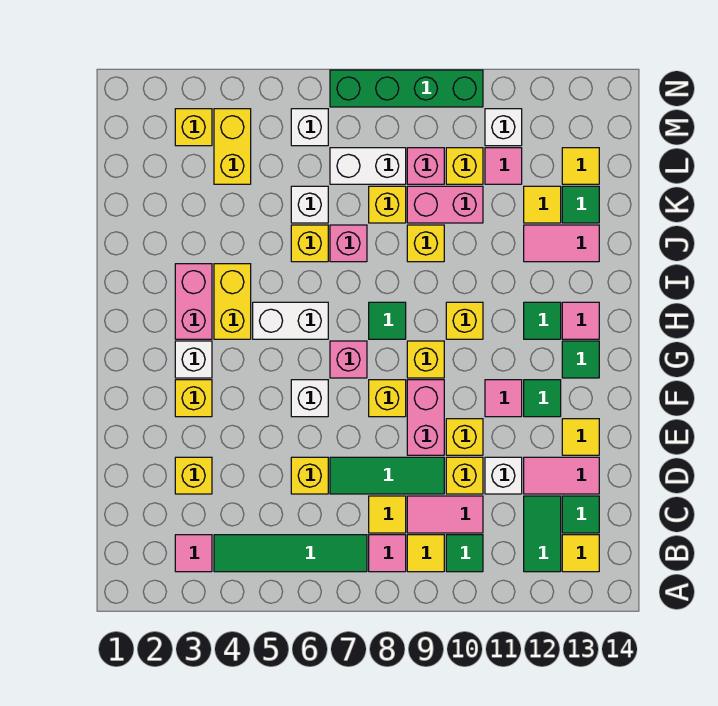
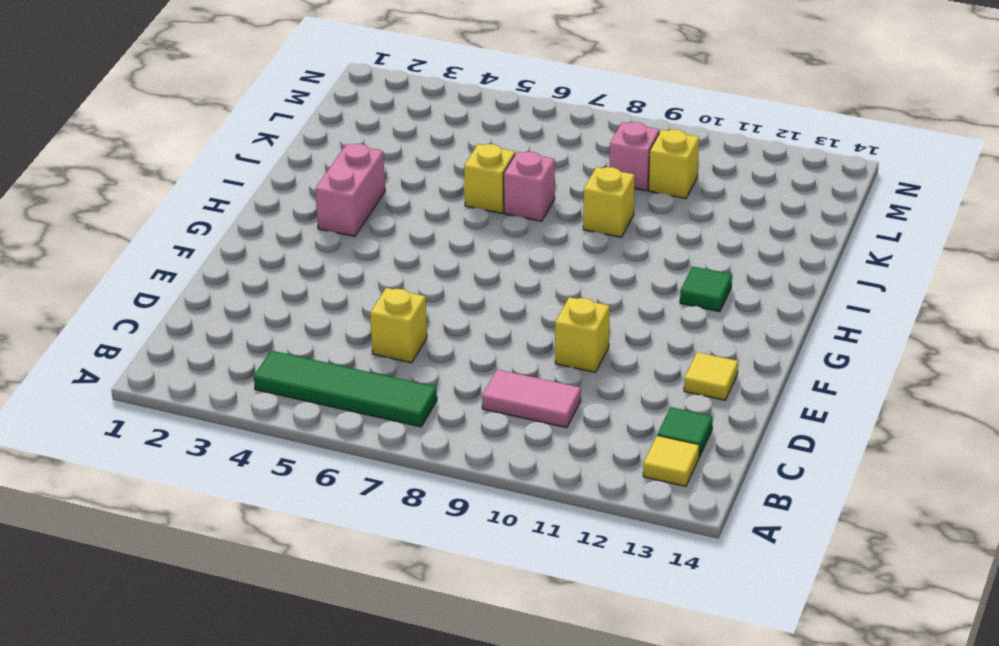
none -> pink 1x1 tile [175,535,212,572]
none -> pink 1x1 tile [369,535,406,572]
none -> yellow 1x1 tile [407,535,444,572]
none -> green 1x1 tile [446,535,483,572]

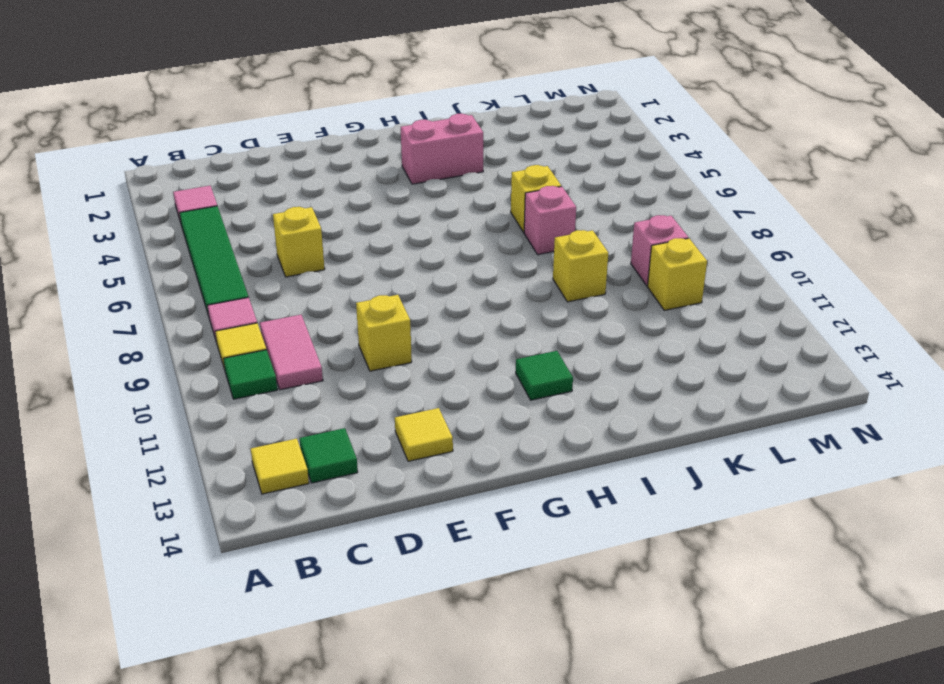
none -> green 1x2 tile [524,496,561,572]
none -> yellow 1x1 tile [369,496,406,533]
none -> yellow 1x1 brick [175,457,212,494]
none -> green 1x3 tile [330,457,444,494]

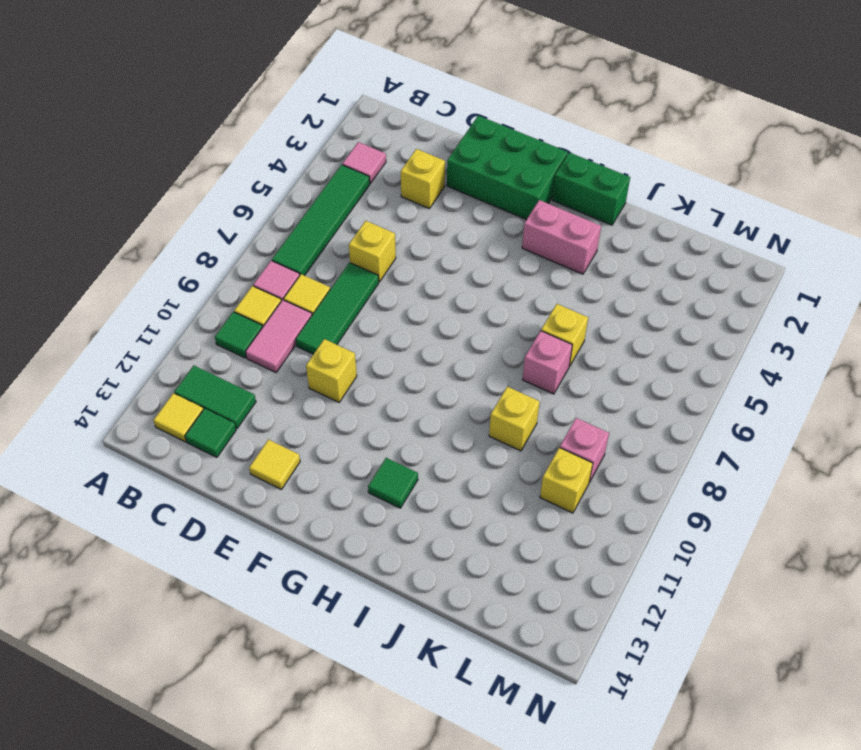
green 2x3 brick [447,116,568,220] -> none
green 1x2 brick [552,153,630,225] -> none
none -> yellow 1x1 brick [446,457,483,494]
none -> white 1x1 brick [485,457,522,494]
none -> pink 1x2 tile [524,457,599,494]
none -> pink 1x2 brick [407,380,444,455]

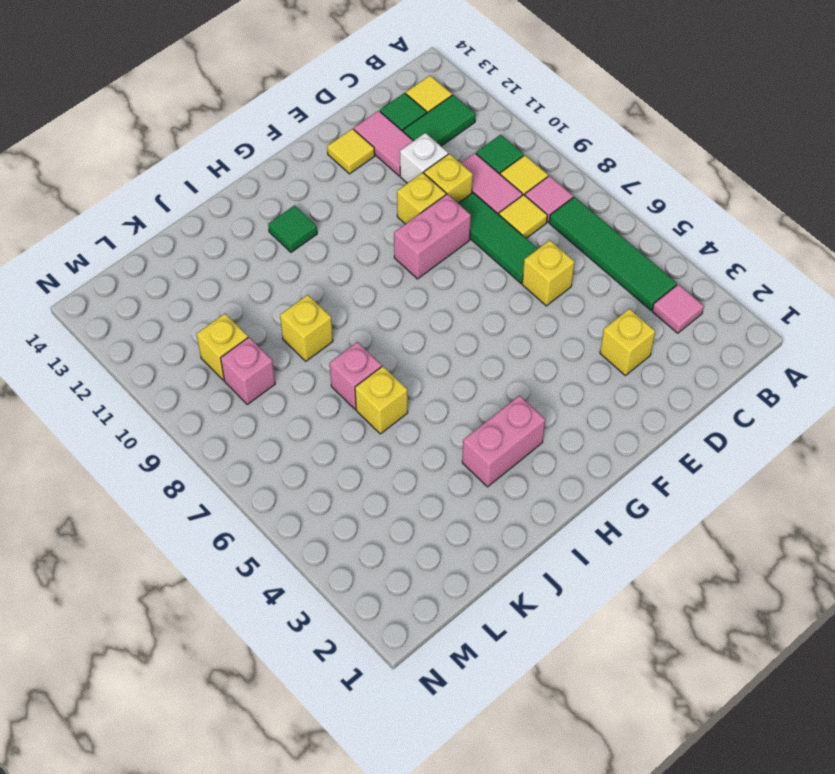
none -> yellow 1x1 brick [175,380,212,417]
none -> white 1x1 brick [291,380,328,417]
none -> yellow 1x1 brick [369,380,406,417]
none -> pink 1x1 tile [485,380,522,417]

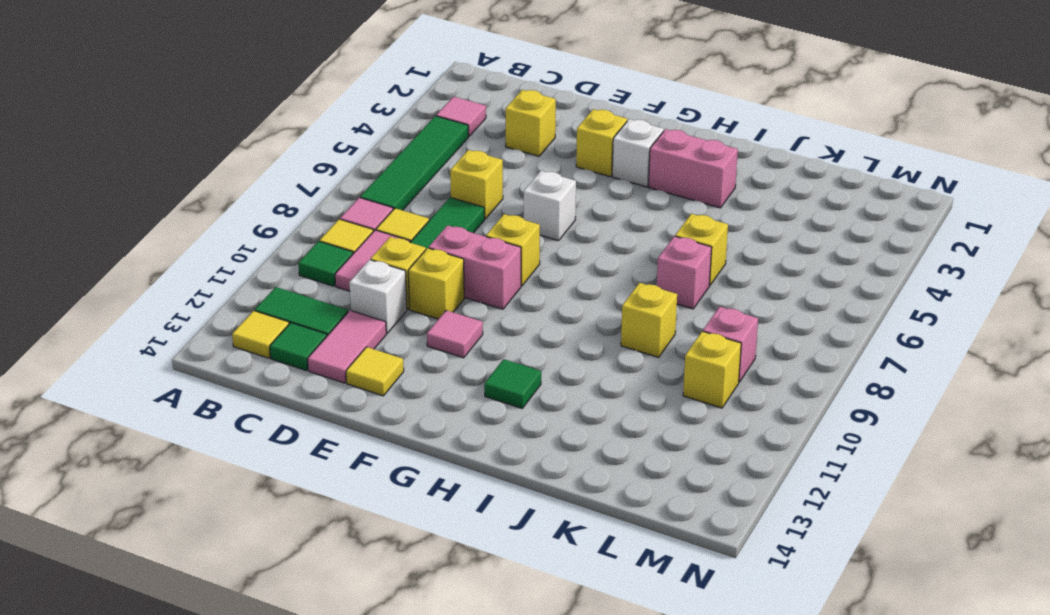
none -> green 1x1 tile [524,380,561,417]
none -> pink 1x1 brick [330,341,367,378]
none -> yellow 1x1 brick [407,341,444,378]
none -> green 1x1 tile [562,341,599,378]

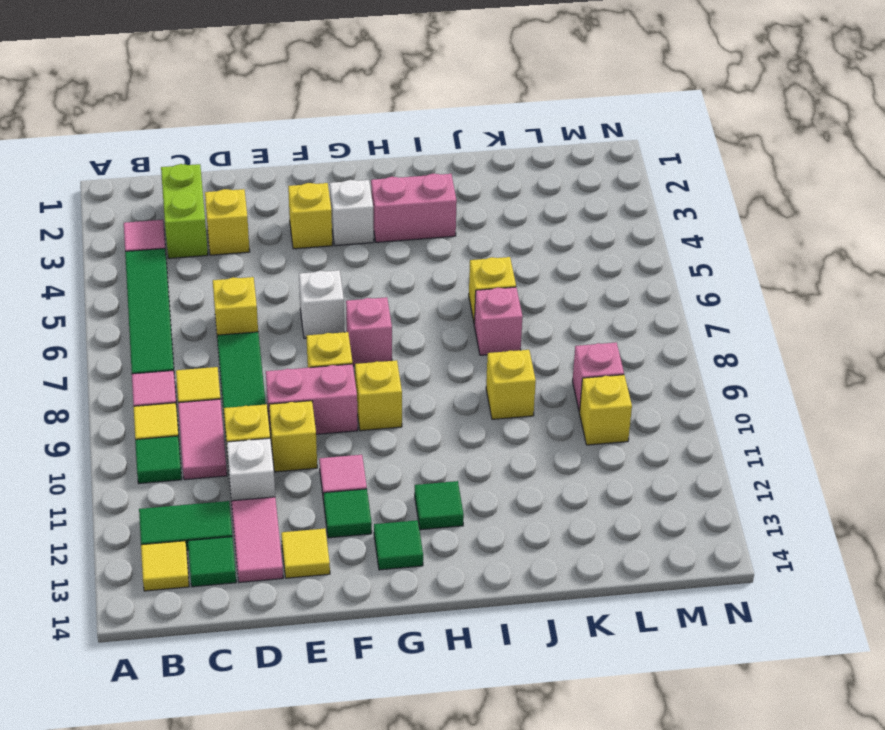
lime 1x2 brick [161,164,208,258] -> none
none -> yellow 1x2 brick [214,264,251,339]
none -> white 1x2 brick [253,302,328,339]
none -> green 1x1 tile [369,302,406,339]
none -> yellow 1x1 brick [446,302,483,339]

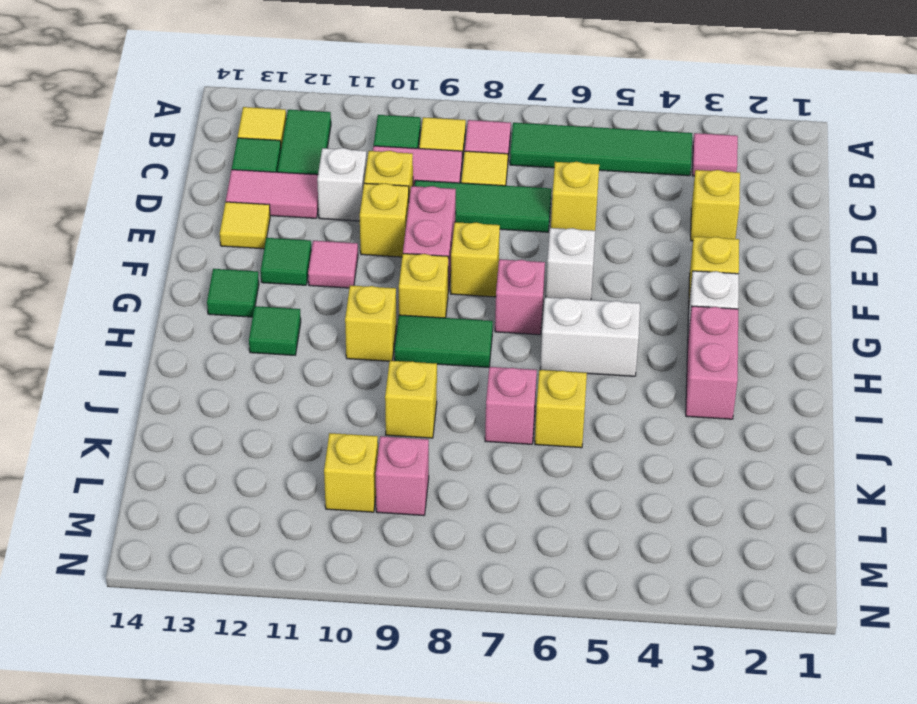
green 1x2 tile [395,315,493,367] -> green 1x1 tile [369,302,406,339]
none -> yellow 1x2 brick [214,264,251,339]
none -> pink 1x1 tile [562,302,599,339]
none -> pink 1x2 tile [524,225,599,262]
none -> white 1x1 brick [291,186,328,223]

